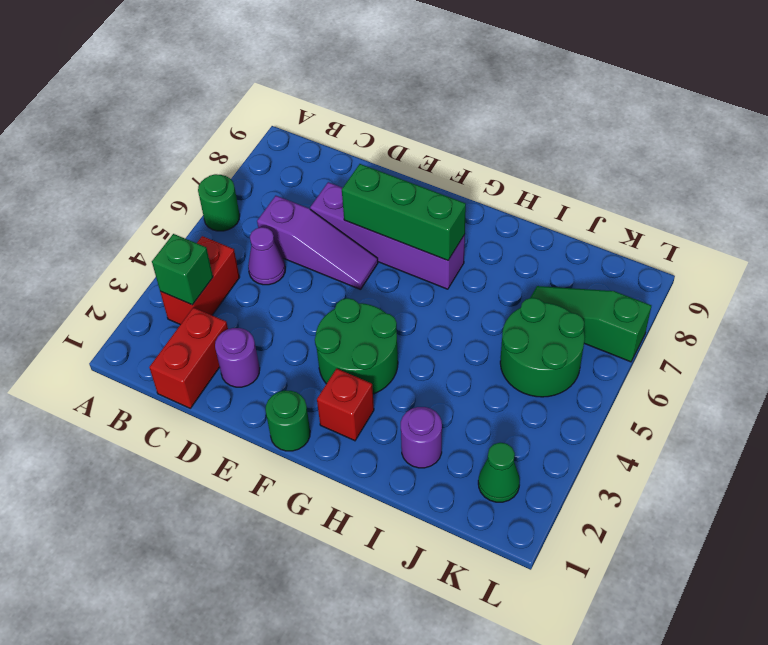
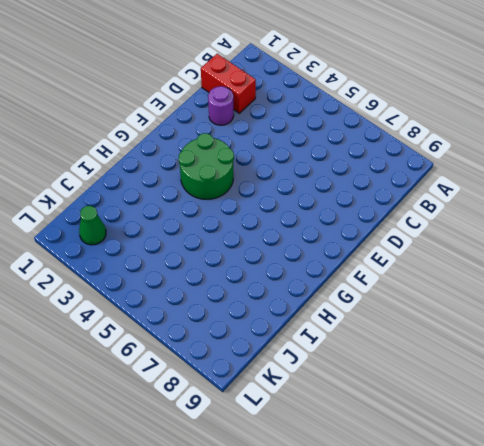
none -> green 1x1 round brick [198,174,240,231]
none -> red 1x2 brick [160,236,240,325]
none -> purple 1x1 cone [248,227,285,285]

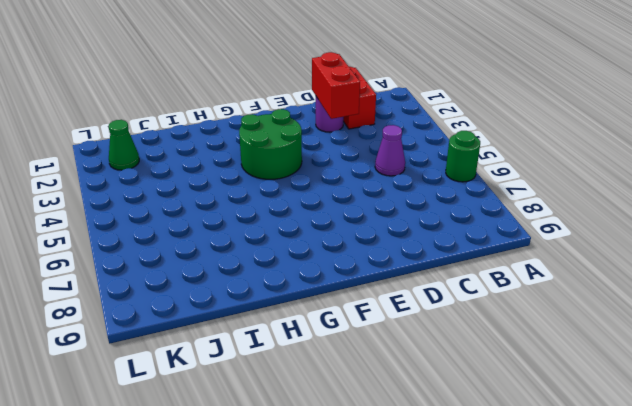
red 1x2 brick [312,52,360,119] -> red 1x2 brick moved to [160,236,240,325]
none -> purple 1x3 slope [257,196,378,290]
none -> purple 1x4 brick [310,182,465,289]
none -> green 1x1 round brick [266,391,310,451]

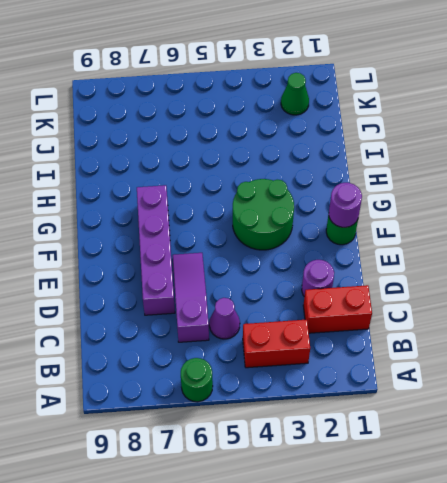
purple 1x1 round brick [329,183,362,227] -> purple 1x1 round brick moved to [401,407,442,468]
none -> red 1x1 brick [317,369,374,441]
none -> green 2x2 round brick [500,298,585,397]
none -> green 1x3 slope [530,286,651,362]

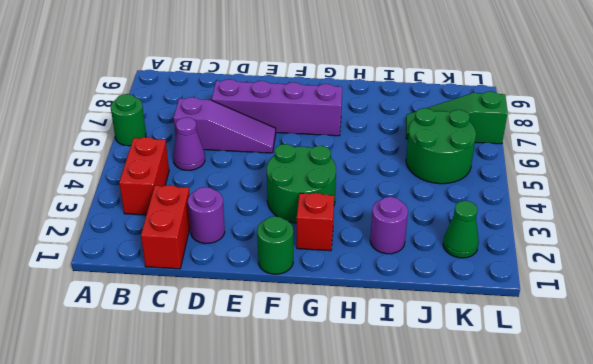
none -> green 1x1 brick [152,234,213,305]
none -> green 1x3 brick [342,164,466,260]

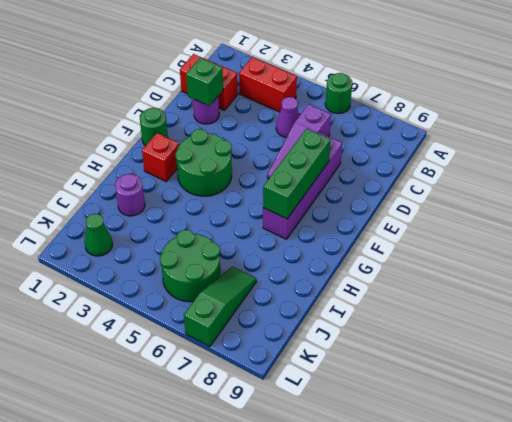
green 1x1 brick [186,58,223,106] -> green 1x1 brick moved to [152,234,213,305]

